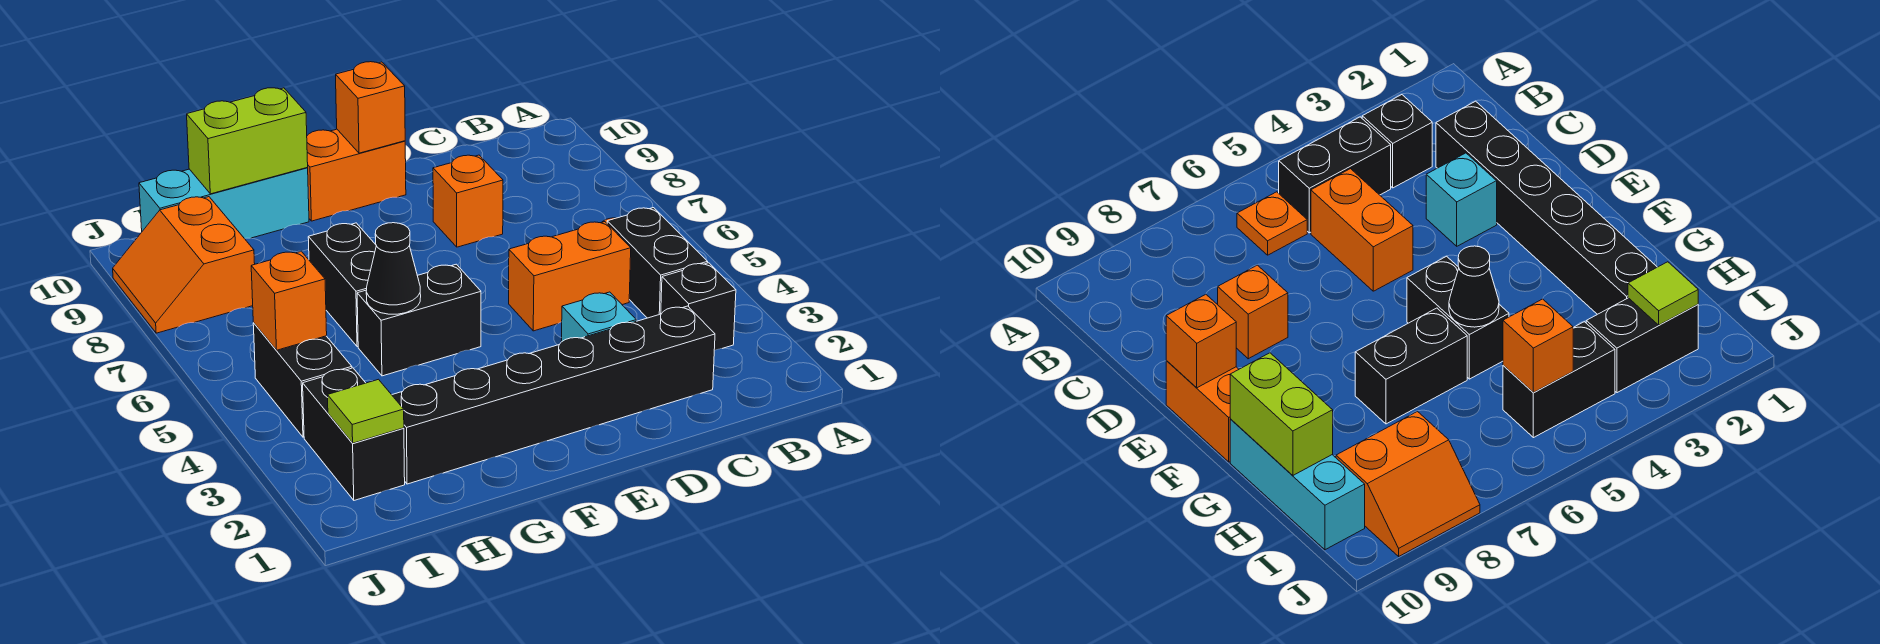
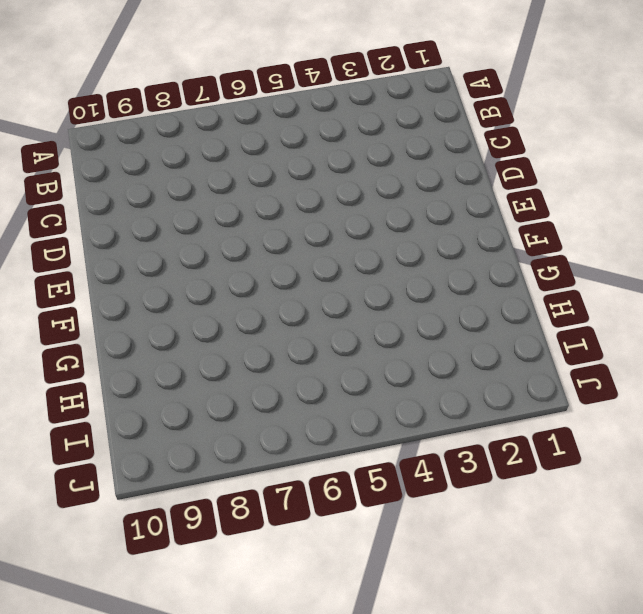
none -> black 1x1 brick [661,263,736,350]
none -> black 1x2 brick [607,208,708,318]
none -> orange 1x1 plate [1237,192,1307,255]

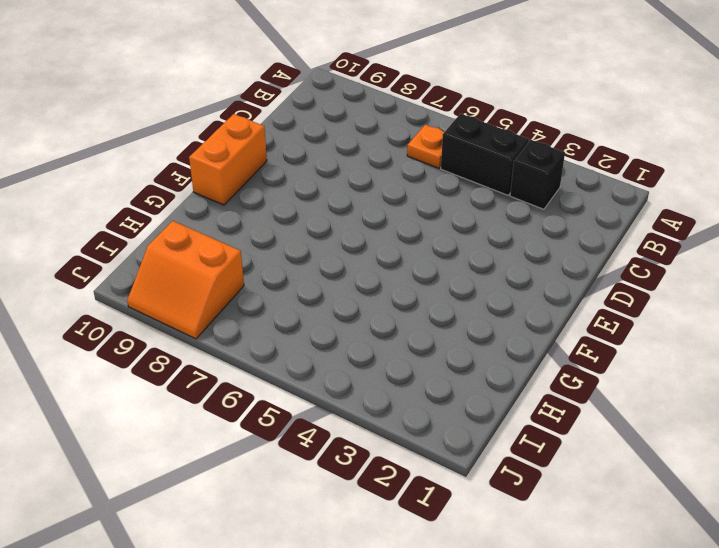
none -> black 1x6 brick [392,306,715,484]
none -> orange 1x2 brick [509,222,631,331]
none -> cyan 1x1 brick [561,292,636,342]

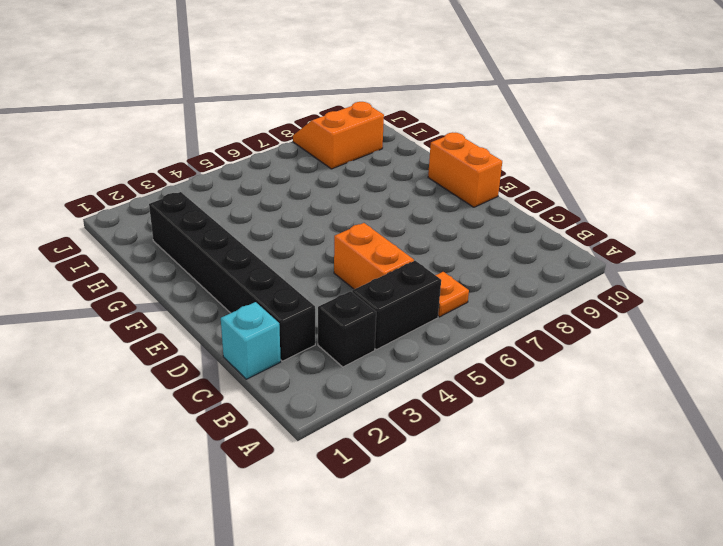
cyan 1x1 brick [221,302,281,379] -> cyan 1x1 brick moved to [561,292,636,342]
none -> orange 1x1 brick [433,155,503,247]
none -> black 1x2 brick [357,264,481,376]
none -> black 1x2 brick [308,223,376,347]

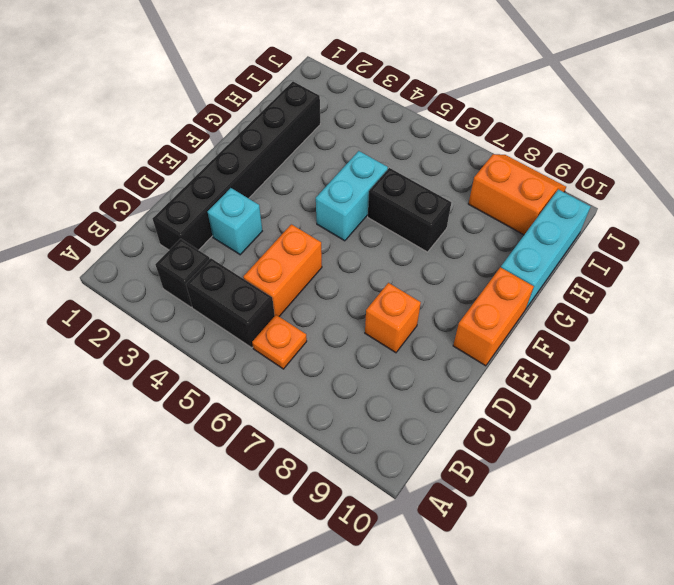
cyan 1x2 brick [316,151,388,241] -> black 1x2 brick [357,264,481,376]
none -> black 1x2 brick [303,368,405,500]
none -> black 1x2 brick [253,323,352,437]
none -> orange 1x1 brick [336,62,405,153]

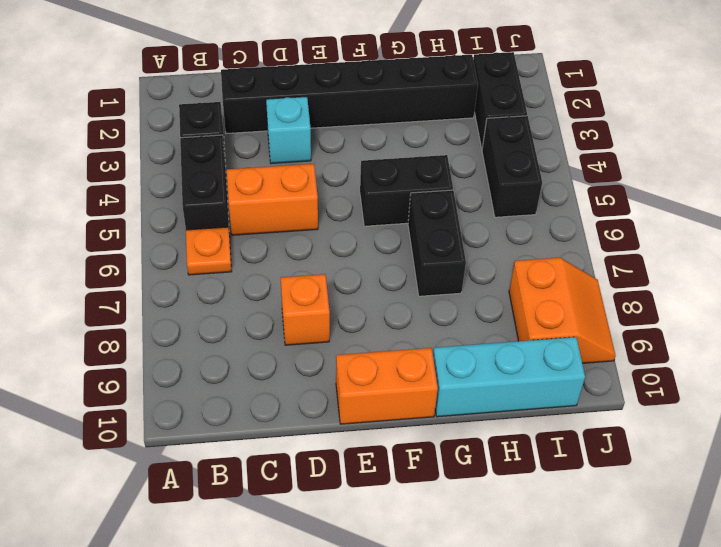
none -> orange 1x1 brick [336,62,405,153]
none -> black 1x1 cone [366,223,421,314]
none -> lime 1x2 brick [187,88,308,194]

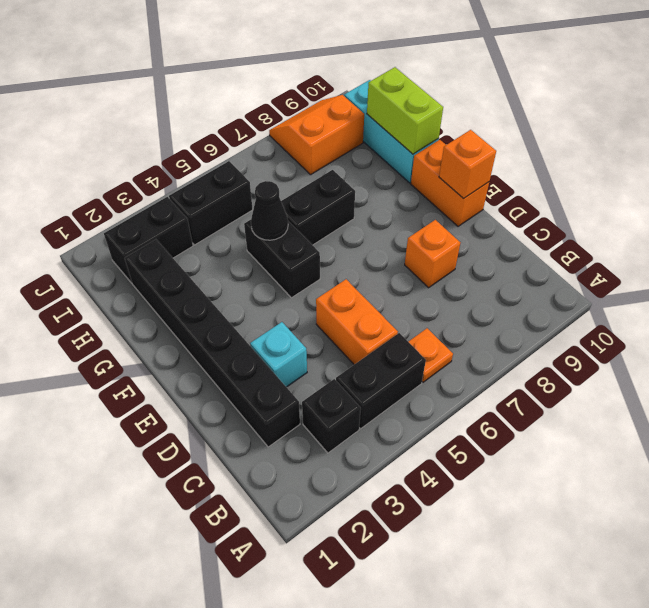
none -> lime 1x1 tile [328,379,404,443]
none -> orange 1x1 brick [251,251,327,350]

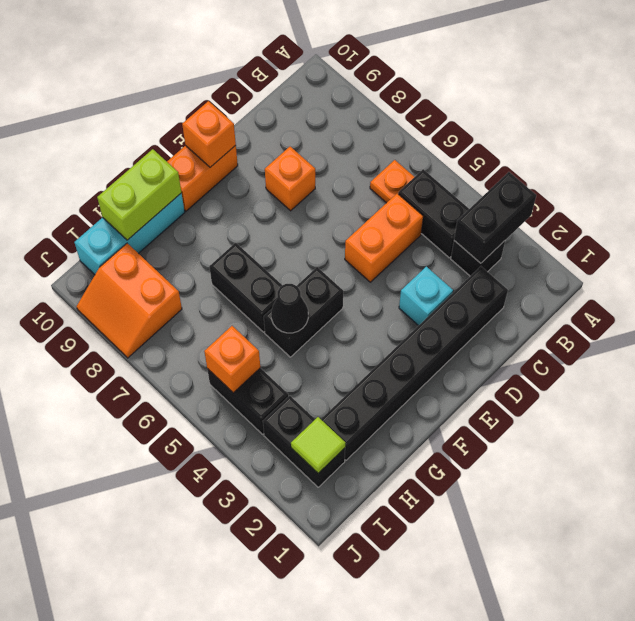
black 1x2 brick [454,172,536,263] -> none

